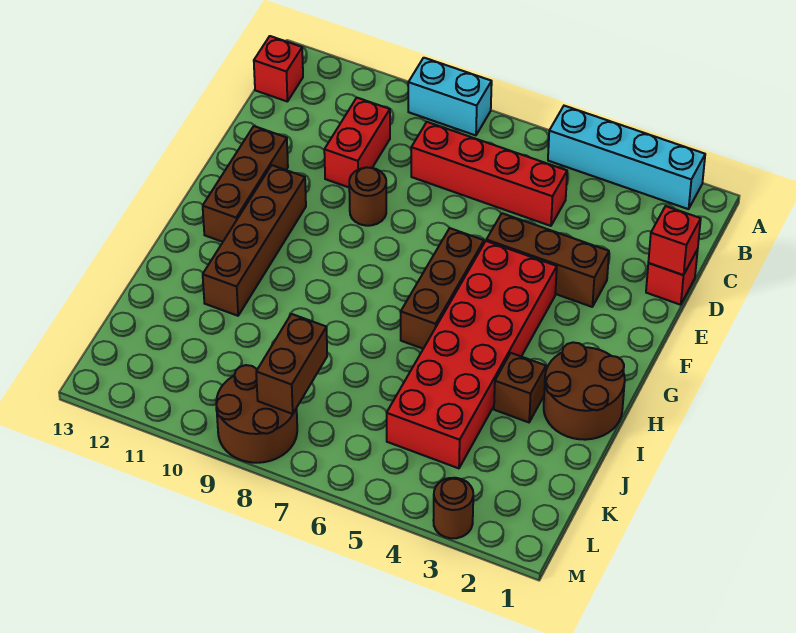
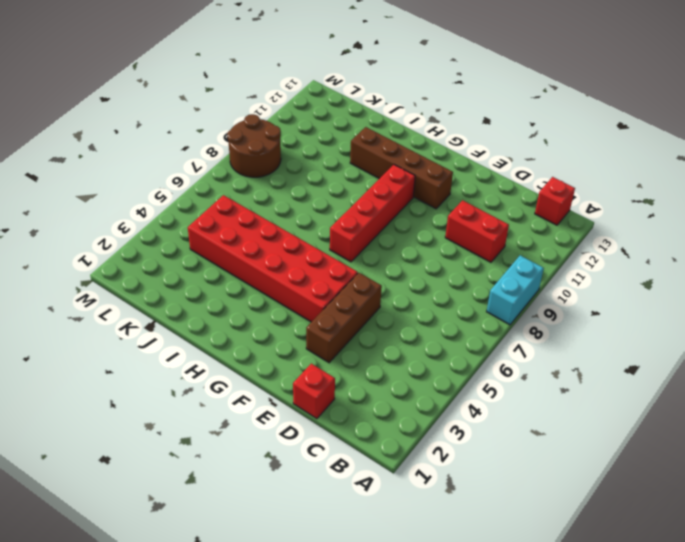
red 1x4 brick [330,165,415,262] -> red 1x4 brick moved to [411,122,567,226]
none -> cyan 1x4 brick [548,106,705,209]
none -> brown 1x1 round brick [349,167,386,226]
none -> brown 1x3 brick [203,126,288,242]

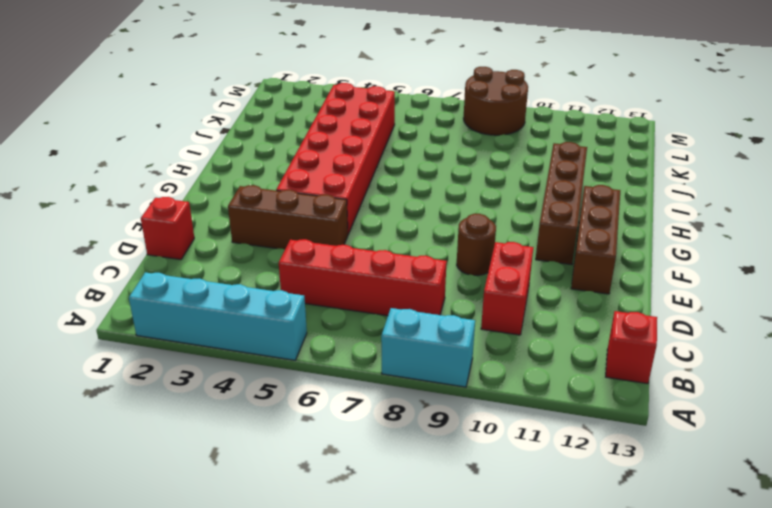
none -> brown 1x3 brick [401,228,484,349]
none -> brown 2x2 round brick [544,342,625,440]
none -> brown 1x1 brick [494,353,546,422]

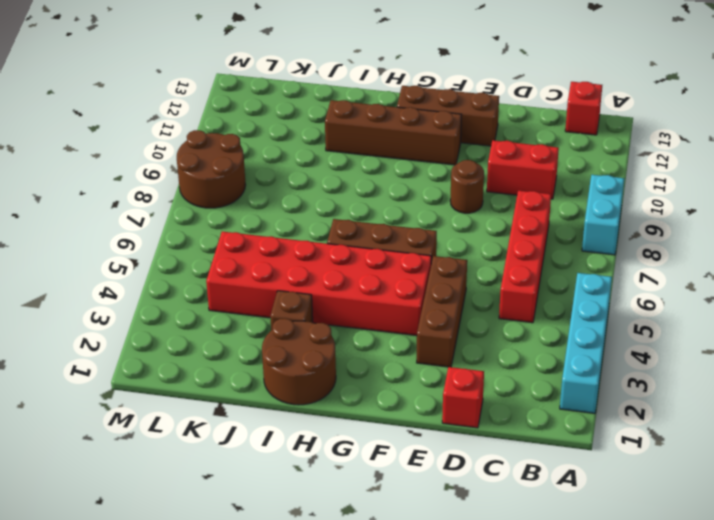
none -> brown 1x1 round brick [433,478,473,538]
none -> red 1x1 brick [648,206,701,275]
none -> brown 1x2 brick [256,314,327,414]

